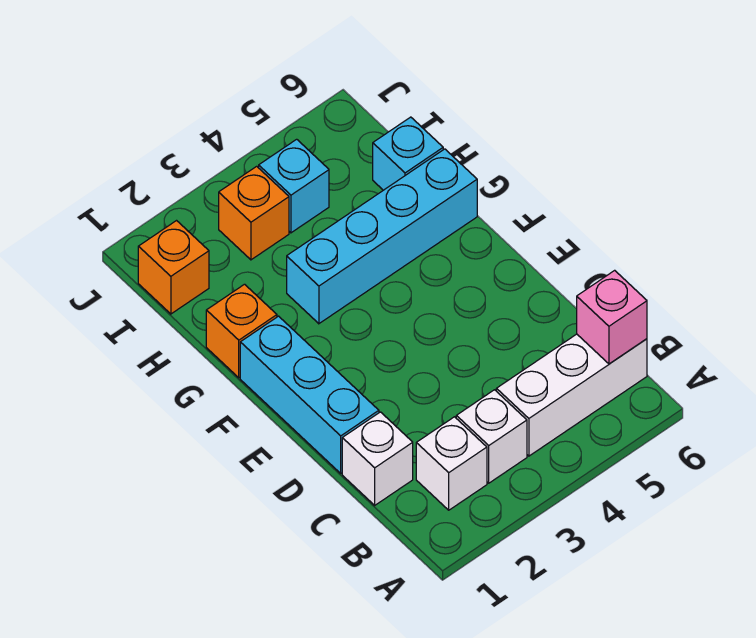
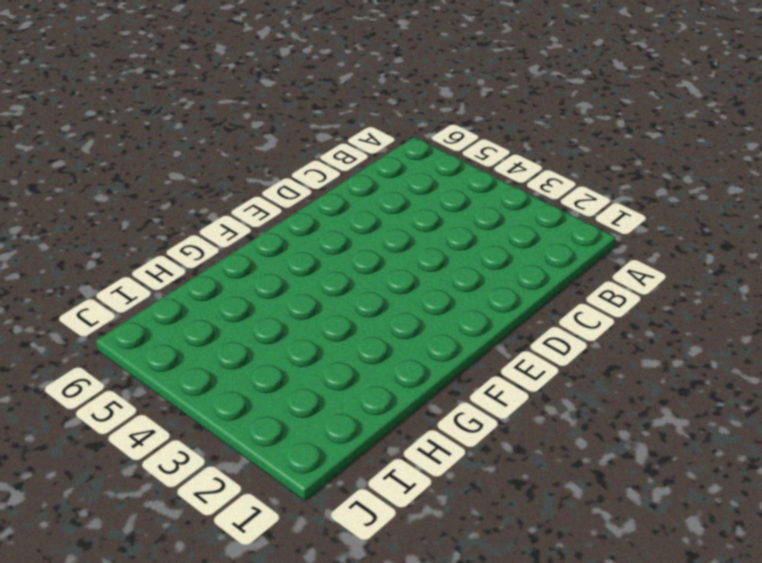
none -> white 1x1 brick [416,417,487,510]
none -> white 1x1 brick [456,390,527,483]
none -> white 1x3 brick [496,334,647,456]

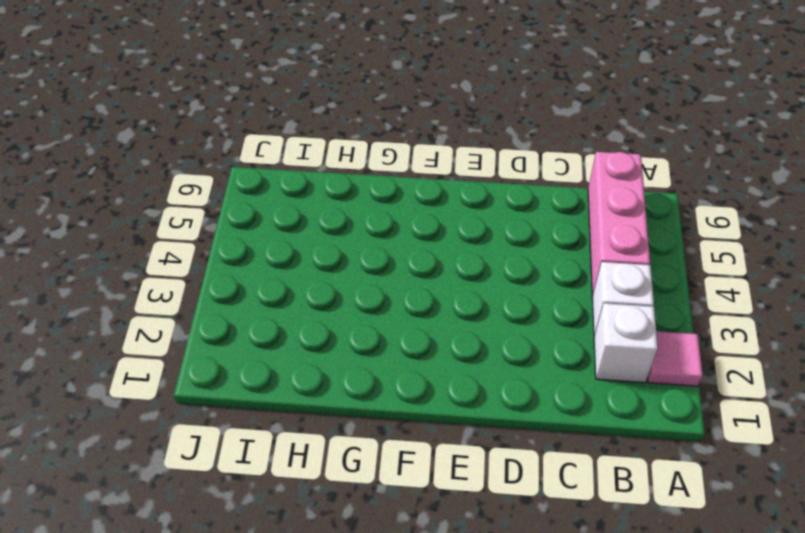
pink 1x1 tile [648,331,703,386] -> none
pink 1x3 brick [588,152,650,296] -> white 1x3 brick [496,334,647,456]
none -> white 1x1 brick [342,412,413,505]
none -> cyan 1x3 brick [240,316,379,473]
none -> orange 1x1 brick [206,284,277,378]

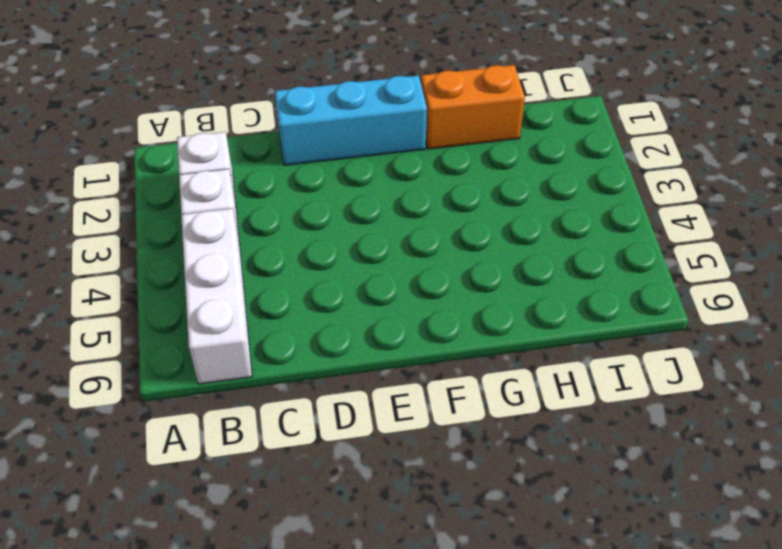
orange 1x2 brick [421,65,525,149] -> orange 1x1 brick [206,284,277,378]
none -> white 1x1 brick [342,412,413,505]
none -> cyan 1x4 brick [287,149,477,324]
none -> cyan 1x1 brick [373,117,443,190]

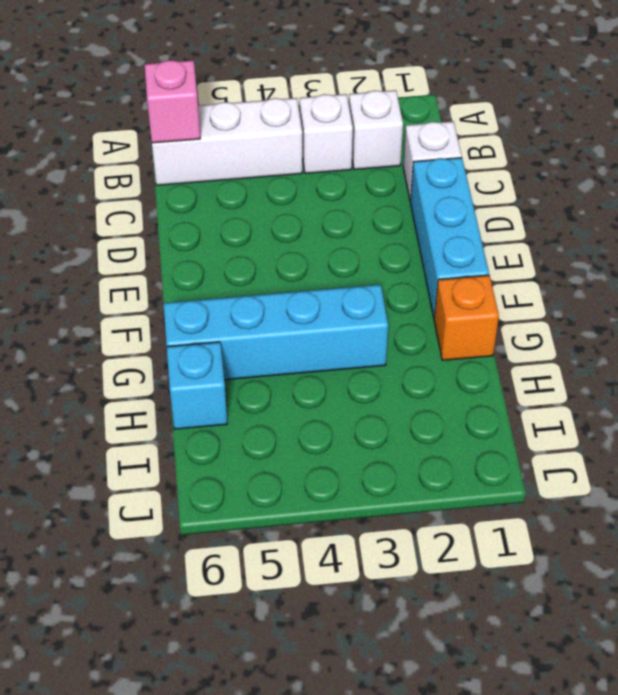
none -> orange 1x1 brick [138,221,209,314]
none -> orange 1x1 brick [219,166,289,260]
none -> cyan 1x1 brick [259,139,329,233]

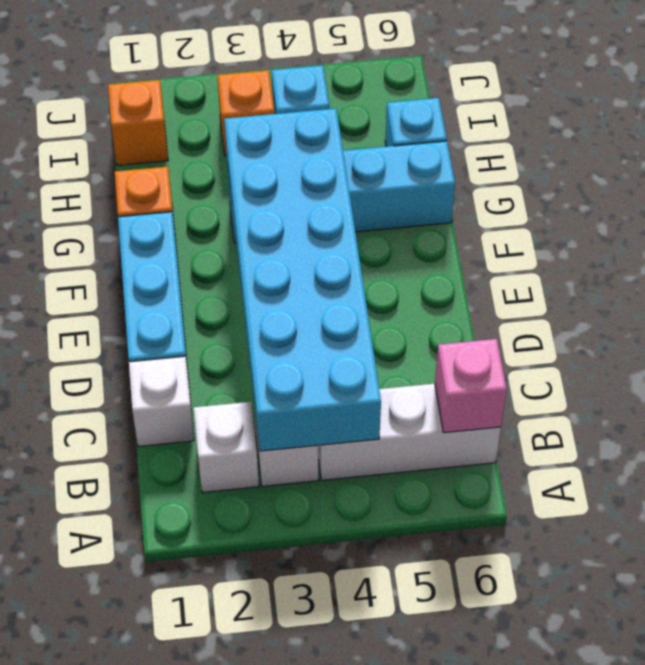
cyan 2x6 brick [224,109,381,451] -> none

